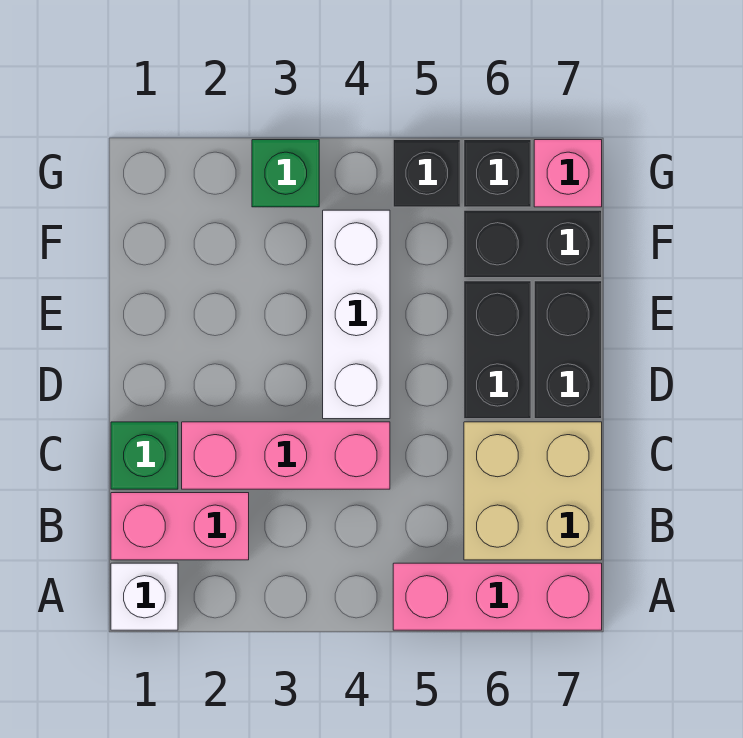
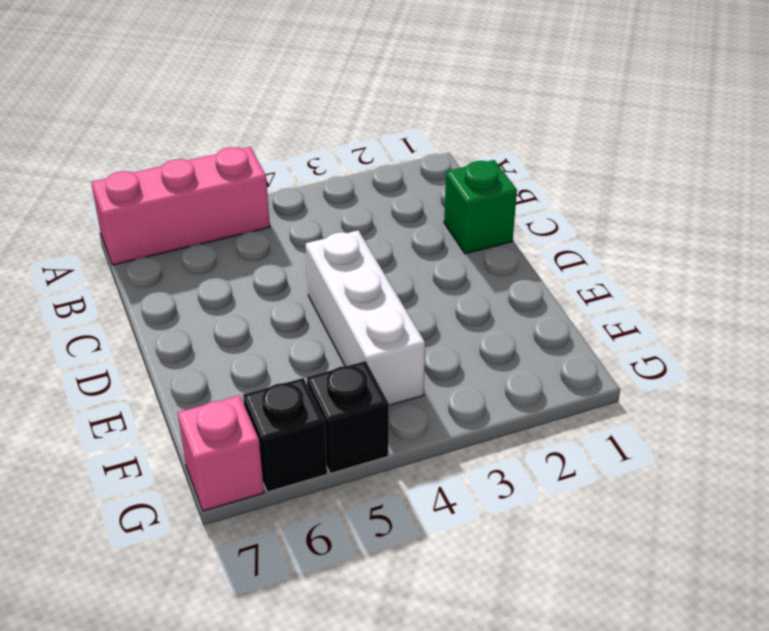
none -> white 1x1 brick [111,563,178,630]
none -> pink 1x2 brick [111,493,249,560]
none -> tan 2x2 brick [464,422,602,560]

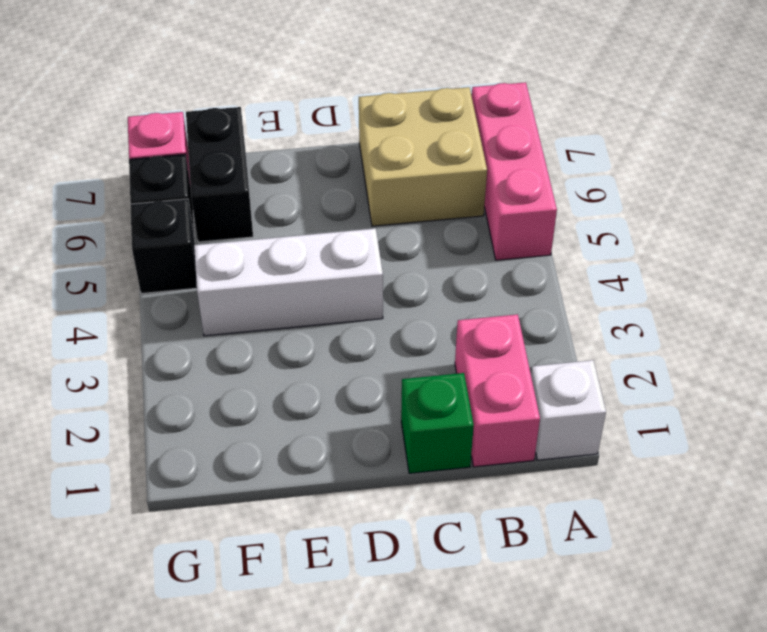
none -> pink 1x3 brick [182,422,390,489]
none -> black 1x2 brick [464,281,531,419]
none -> black 1x2 brick [534,281,602,419]

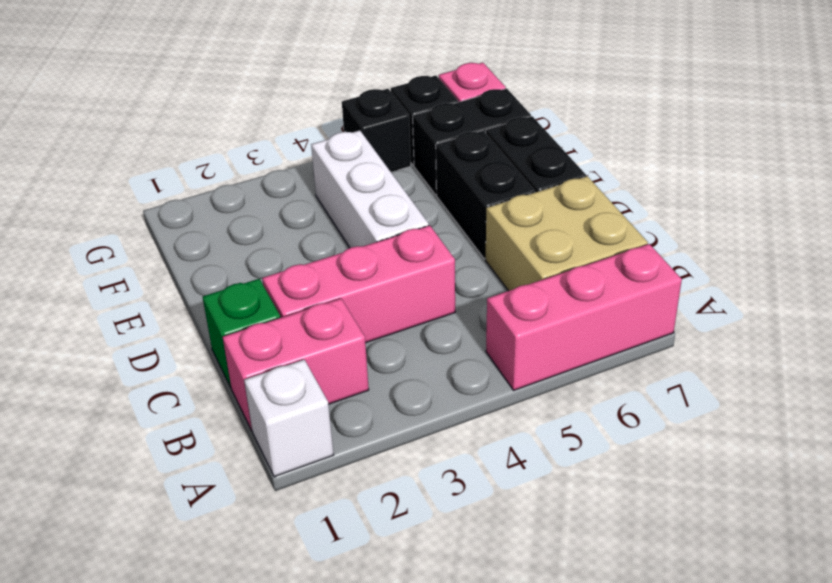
none -> green 1x1 brick [252,140,319,207]

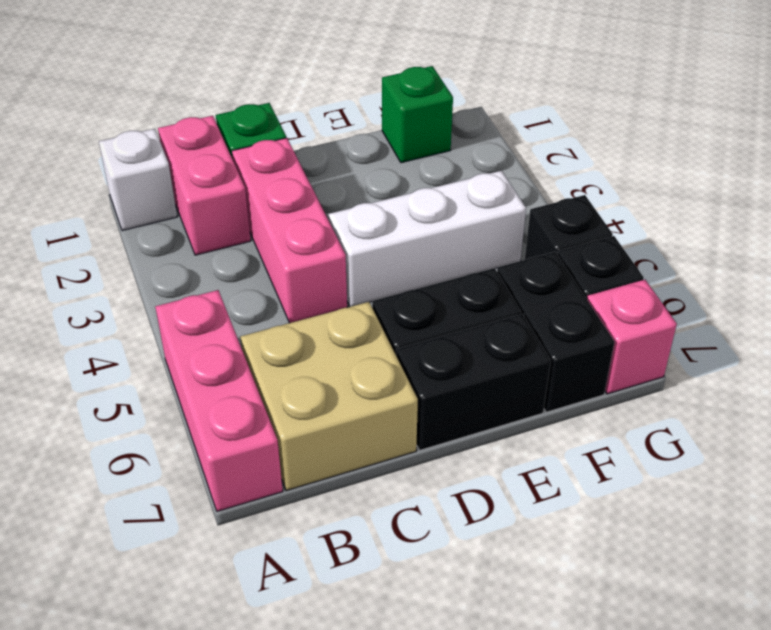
green 1x1 brick [382,66,453,163] -> green 1x1 brick moved to [252,140,319,207]

